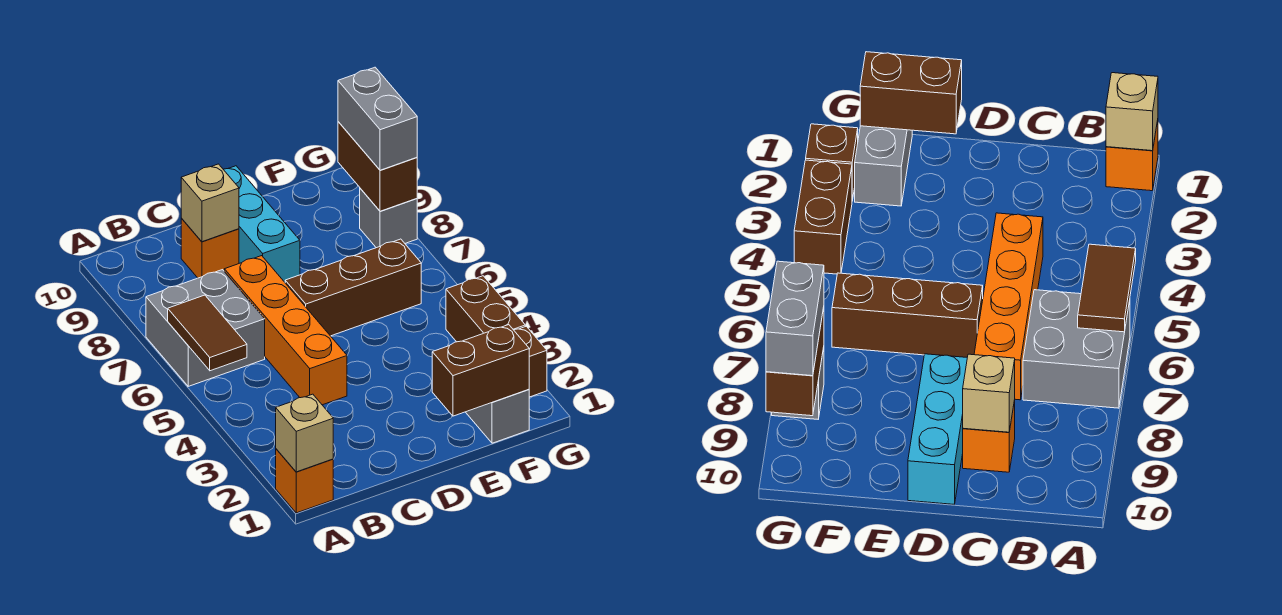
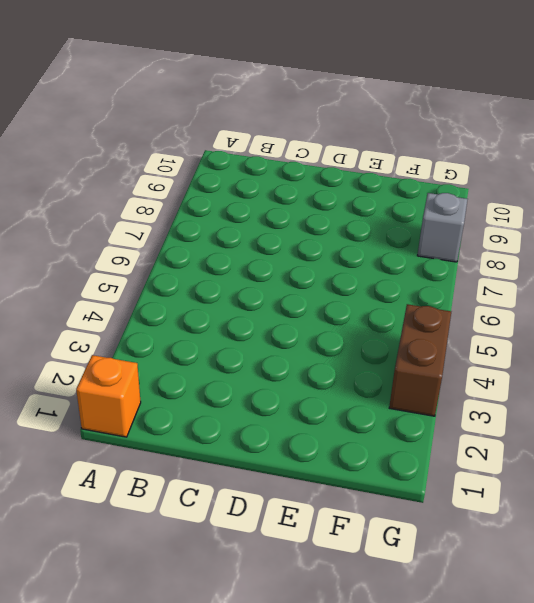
none -> grey 2x2 brick [146,270,265,386]
none -> orange 1x4 brick [224,256,347,405]
none -> orange 1x1 brick [181,218,239,278]

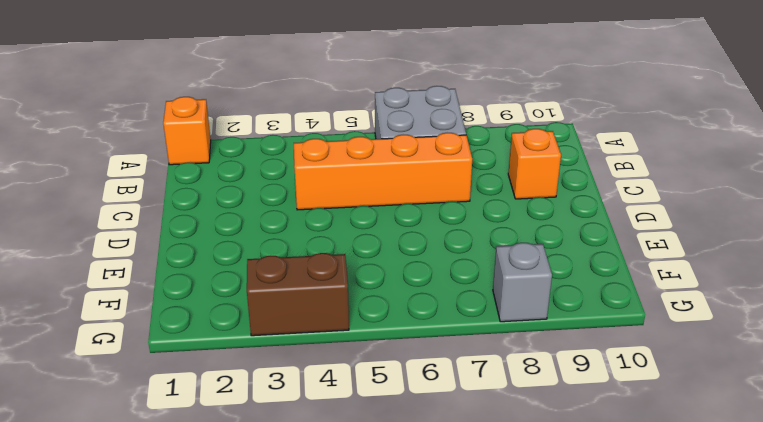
none -> brown 1x3 brick [285,239,421,336]
none -> cyan 1x3 brick [223,166,300,282]
none -> grey 1x2 brick [466,389,529,443]

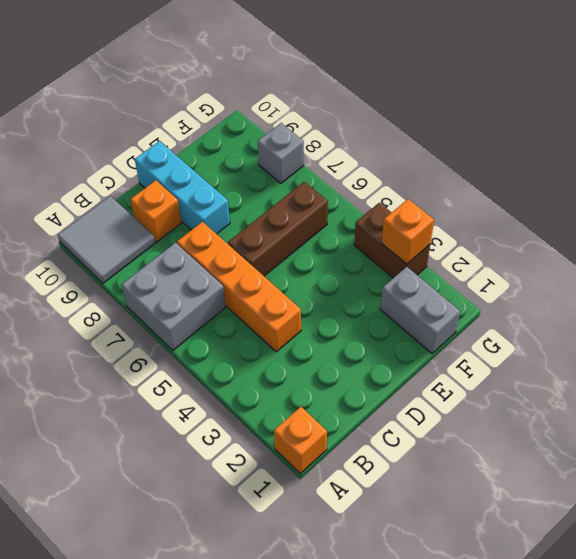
grey 2x2 tile [58,196,155,283] -> none
orange 1x1 brick [382,199,434,264] -> none
none -> brown 1x1 brick [514,326,547,397]
none -> tan 1x1 brick [276,394,333,472]
none -> brown 1x2 tile [168,295,247,371]

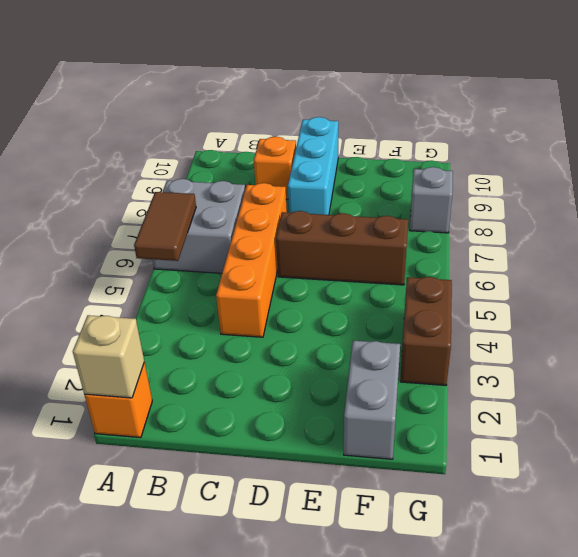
none -> brown 1x1 brick [514,326,547,397]
none -> tan 1x1 brick [181,164,239,242]
none -> brown 1x2 brick [432,325,529,416]

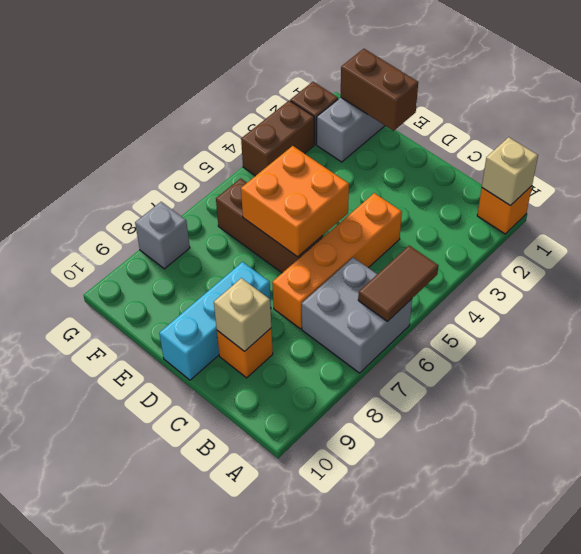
orange 2x2 brick [241,146,349,257] -> none
none -> brown 1x2 brick [338,122,417,211]
none -> grey 1x2 brick [338,67,417,170]

